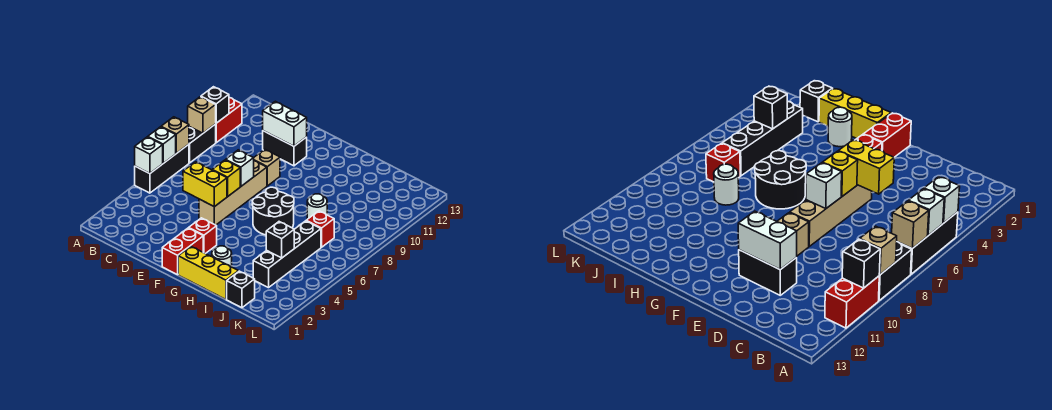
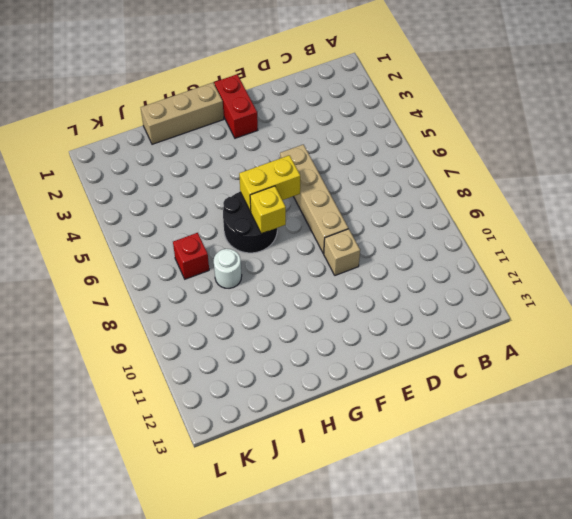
yellow 1x2 brick [239,155,300,212] -> yellow 1x2 brick moved to [183,162,227,207]
tan 1x3 brick [141,83,224,144] -> yellow 1x3 brick [178,247,239,300]
yellow 1x1 brick [250,186,286,234] -> yellow 1x1 brick moved to [213,160,240,197]
none -> black 1x3 brick [135,144,189,193]
none -> black 1x2 brick [189,124,216,163]
none -> red 1x2 brick [216,98,242,143]

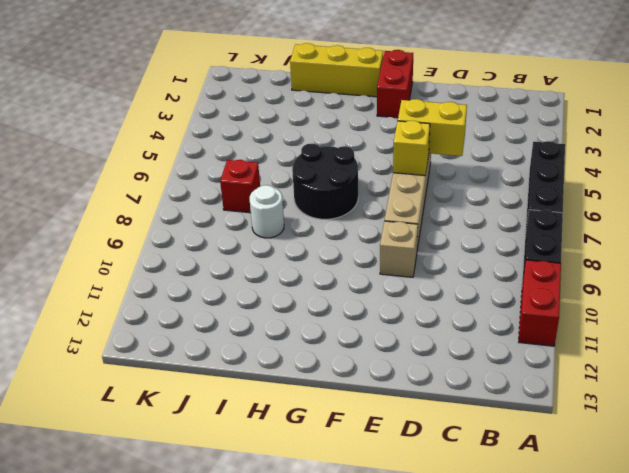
none -> black 1x2 brick [263,131,307,166]
none -> red 1x1 brick [189,218,217,254]
none -> white 1x1 round brick [212,246,232,267]

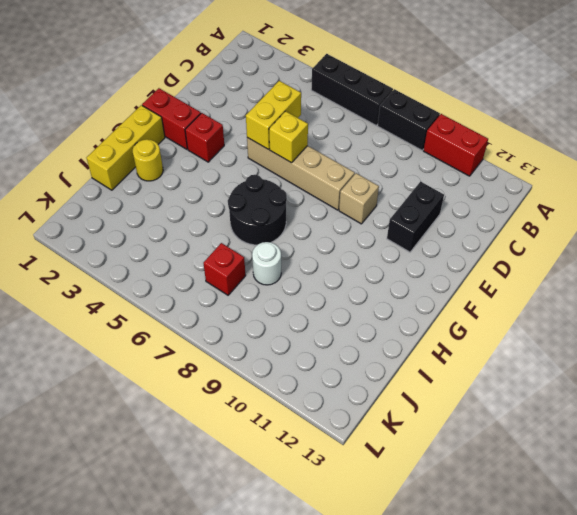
yellow 1x1 round brick [133,139,163,181] -> white 1x1 round brick [212,246,232,267]
none -> black 1x1 brick [227,271,255,308]
none -> black 1x4 brick [253,221,321,288]
none -> white 1x1 brick [135,137,163,174]

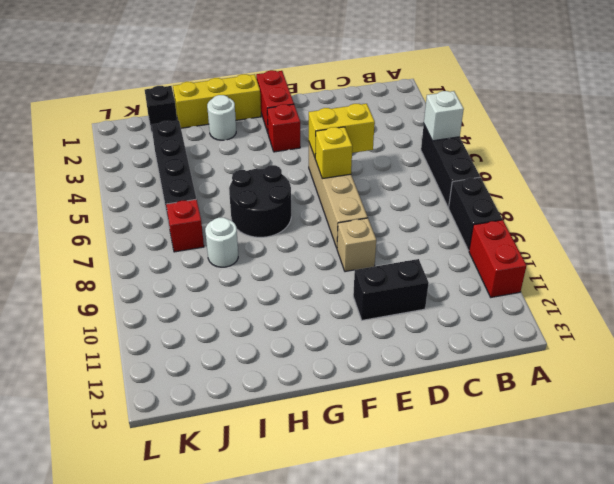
none -> white 1x1 brick [148,127,176,163]
none -> tan 1x1 brick [161,117,189,154]
none -> tan 1x1 brick [188,97,216,133]

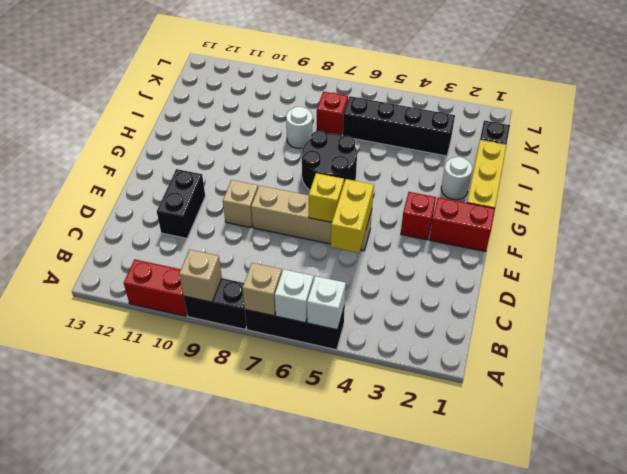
none -> black 1x1 brick [201,87,229,123]
none -> white 1x2 brick [263,101,307,146]
none -> white 1x1 brick [226,150,254,186]

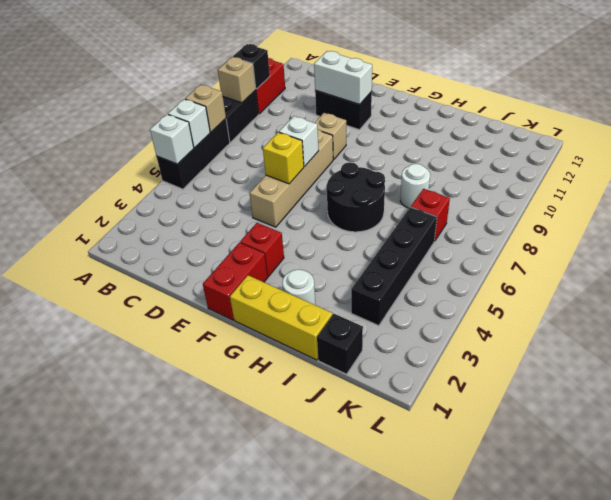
none -> yellow 1x2 brick [183,162,227,207]
none -> black 1x1 brick [266,222,294,258]

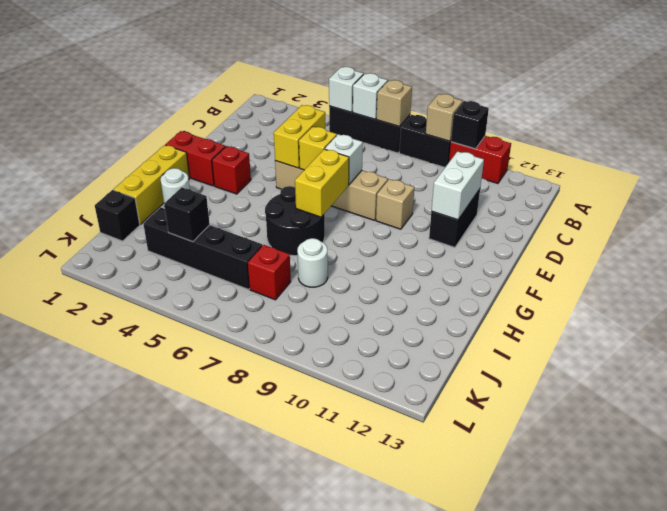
yellow 1x2 brick [295,149,349,217] -> none

